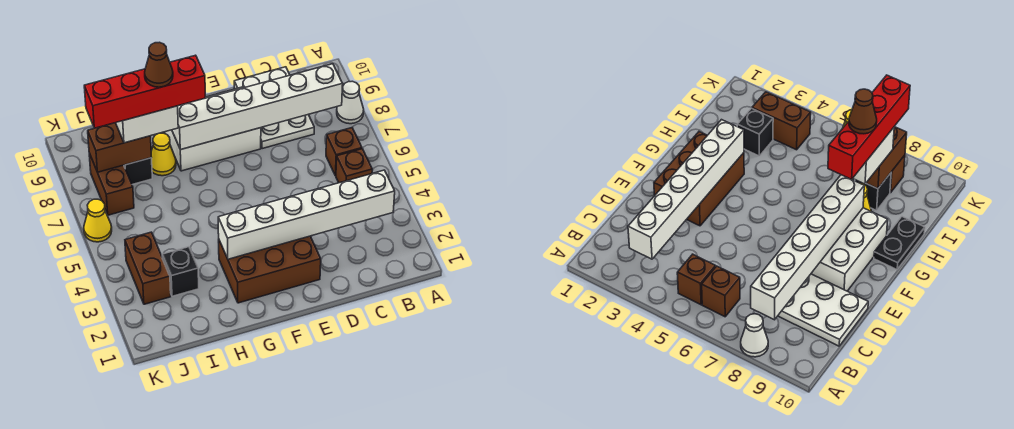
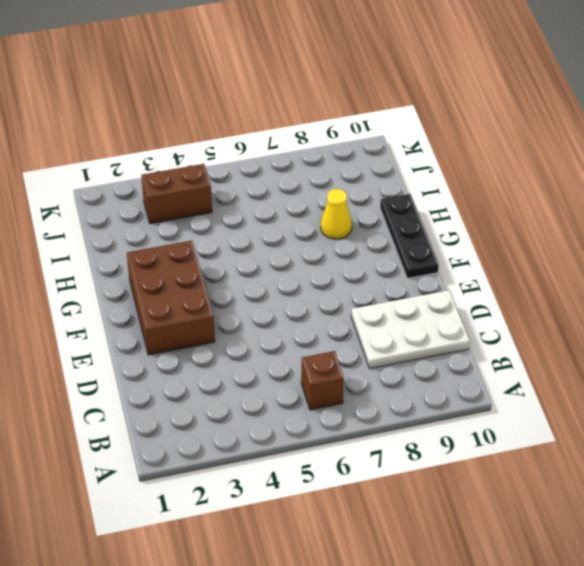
black 1x3 plate [380,194,439,278] -> black 1x2 plate [874,217,925,269]
none -> white 1x1 cone [337,81,364,124]
none -> brown 1x1 brick [336,149,372,183]
none -> white 2x3 brick [164,87,261,171]

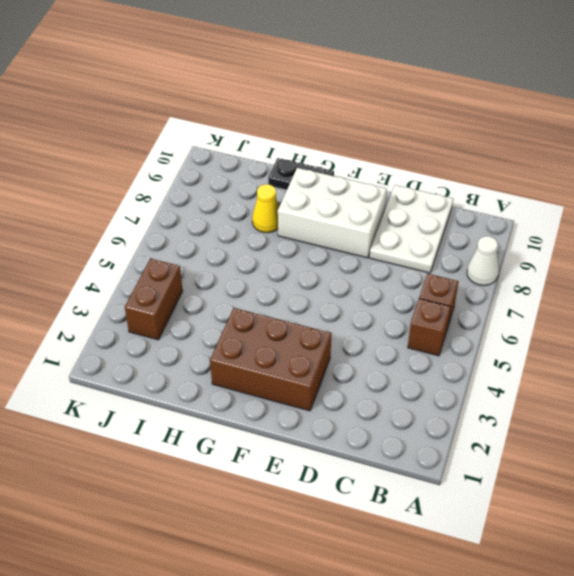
none -> black 1x1 brick [162,247,199,296]
none -> black 1x1 brick [124,158,152,185]
none -> brown 1x2 brick [89,153,134,215]

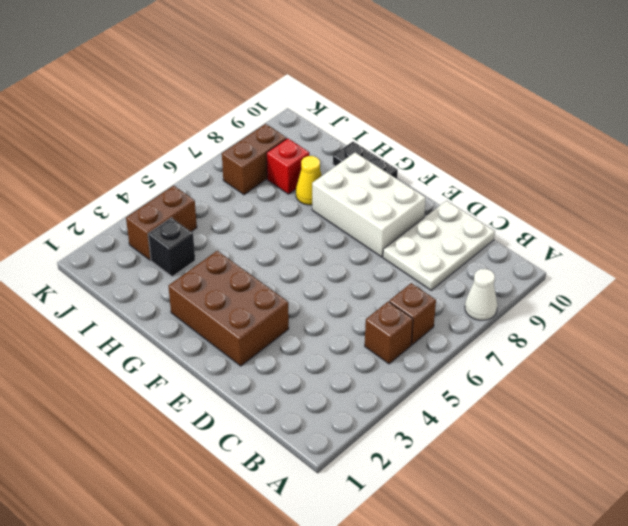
red 1x1 brick [267,138,309,194] -> black 1x1 brick [124,158,152,185]
none -> yellow 1x1 cone [84,199,112,242]
none -> white 1x6 brick [218,170,395,259]
none -> white 1x6 brick [172,64,343,150]

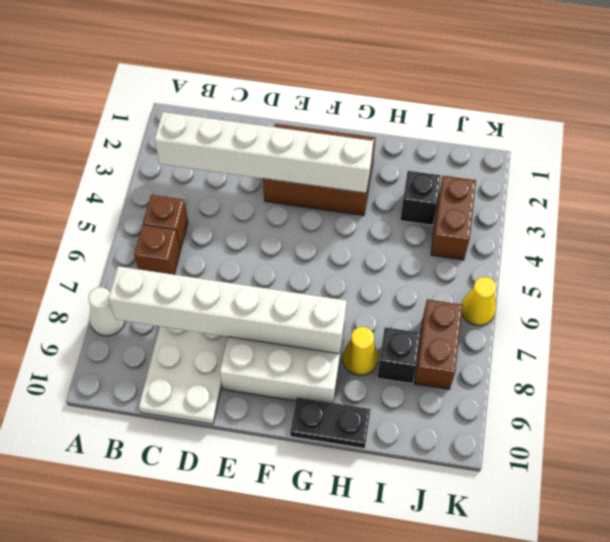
none -> brown 1x2 brick [88,123,151,172]
none -> white 1x2 brick [116,106,178,143]
none -> red 1x4 brick [84,55,205,128]

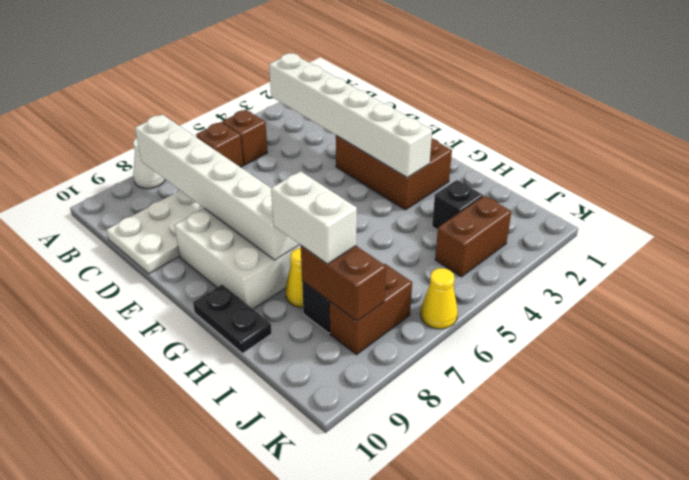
none -> red 1x4 brick [84,55,205,128]
none -> brown 1x1 cone [145,42,173,87]

